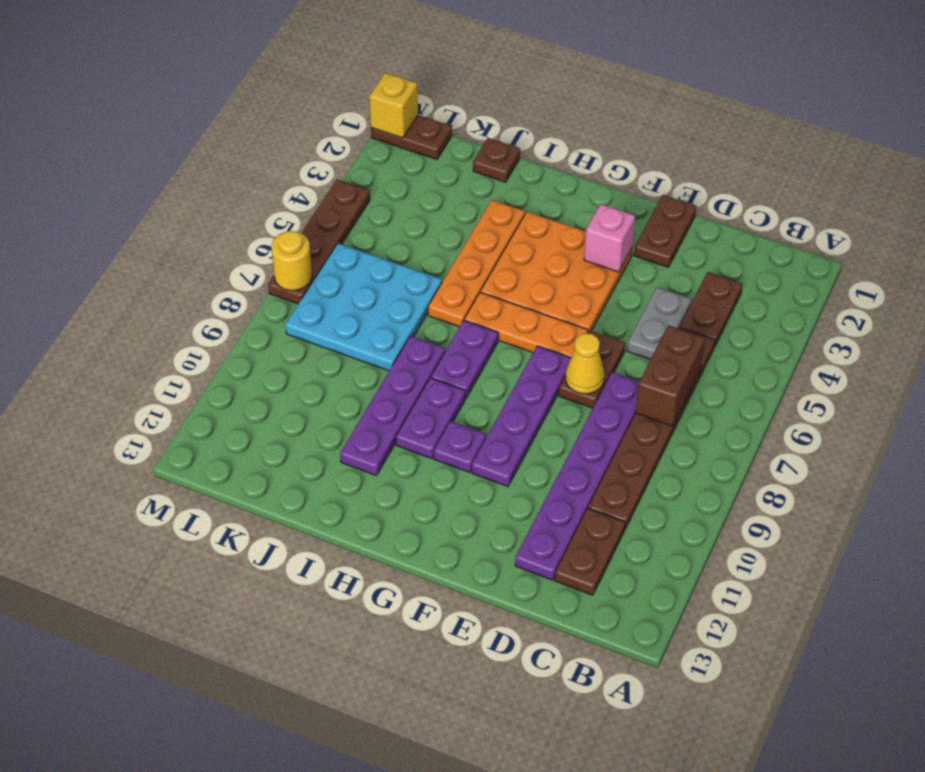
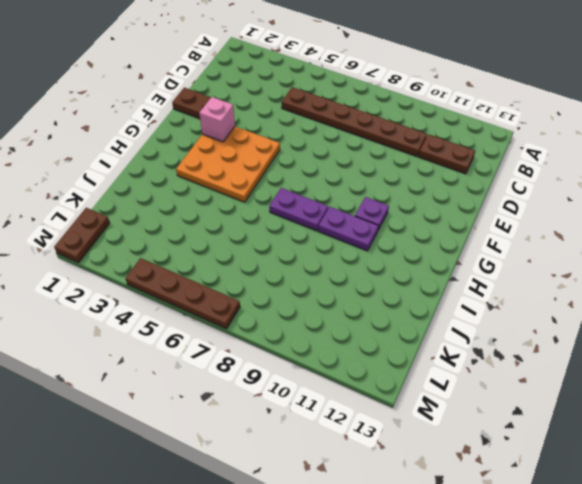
none -> brown 1x2 plate [680,272,742,347]
none -> grey 1x2 plate [627,287,692,360]
none -> purple 1x6 plate [515,372,639,580]

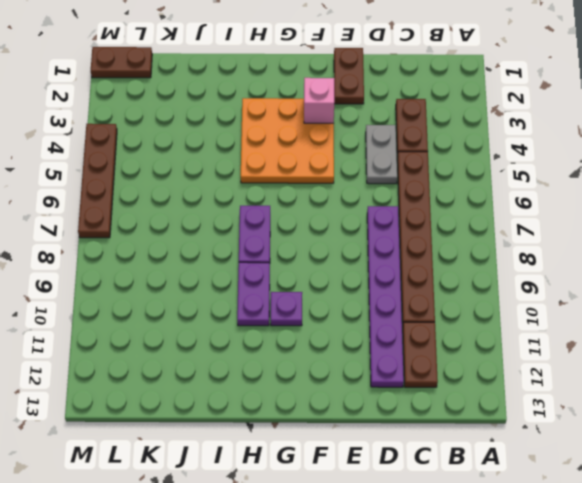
none -> brown 1x2 plate [559,330,625,408]
none -> orange 1x3 plate [464,292,588,358]
none -> purple 1x4 plate [472,346,571,487]

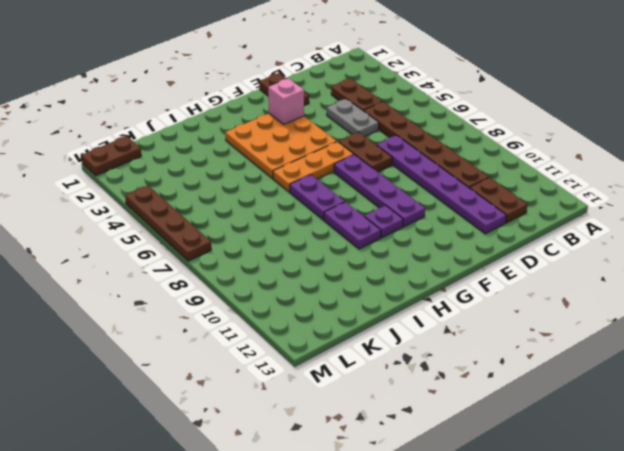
none -> orange 1x4 plate [428,200,525,327]
none -> purple 1x4 plate [340,336,445,476]
none -> brown 1x1 plate [473,138,520,182]

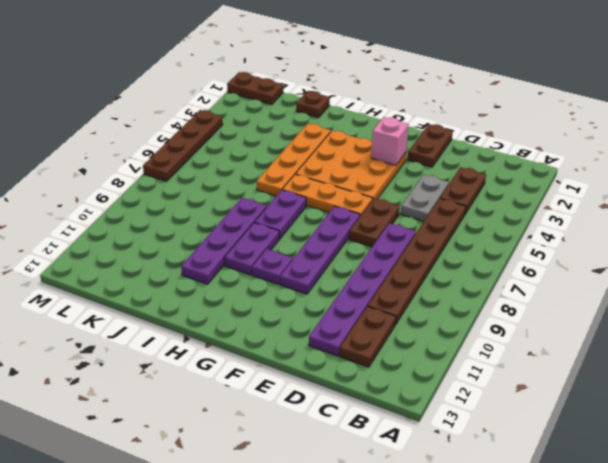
none -> cyan 3x3 plate [285,243,442,371]
none -> brown 1x2 brick [636,325,705,426]
none -> yellow 1x1 cone [566,333,605,394]

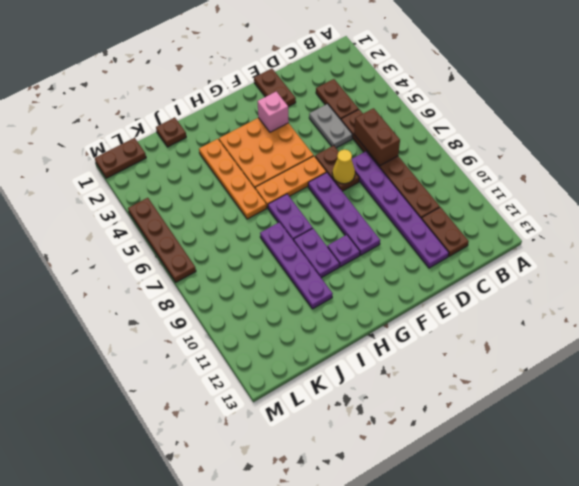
none -> cyan 3x3 plate [285,243,442,371]
none -> yellow 1x1 brick [369,73,418,138]
none -> yellow 1x1 round brick [272,231,312,291]

